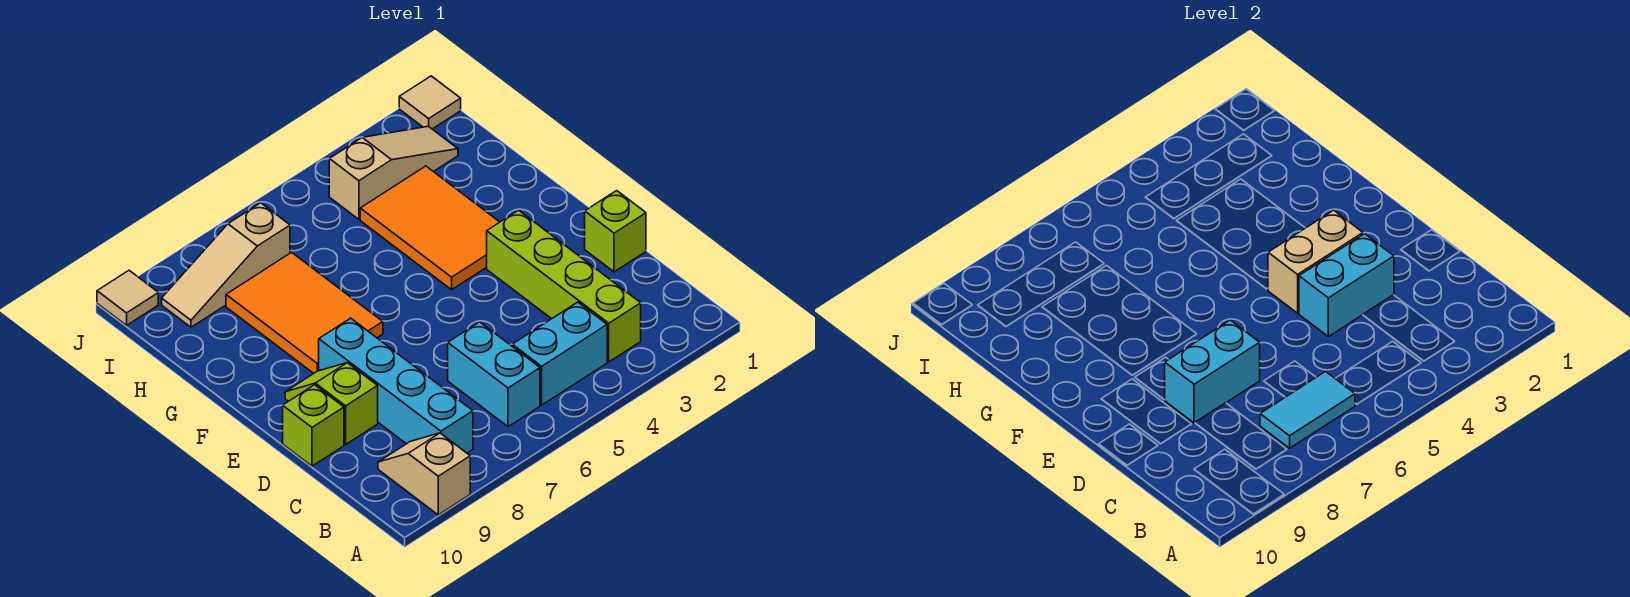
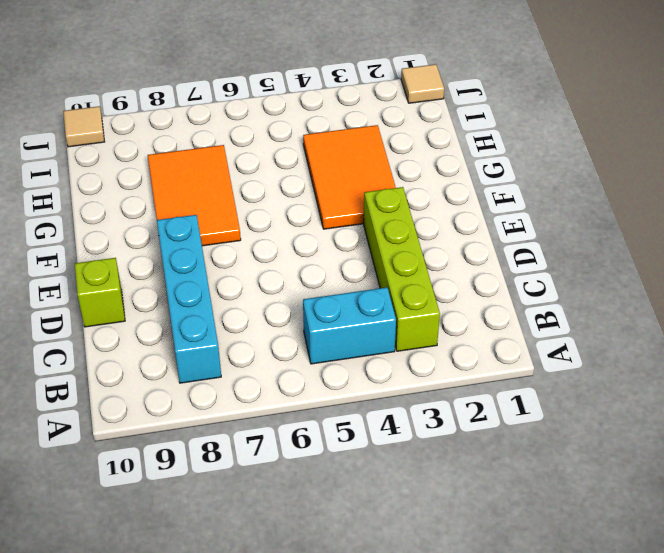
none -> tan 1x2 slope [378,433,470,515]
none -> cyan 1x2 brick [448,322,540,427]
none -> lime 1x1 brick [585,191,646,272]

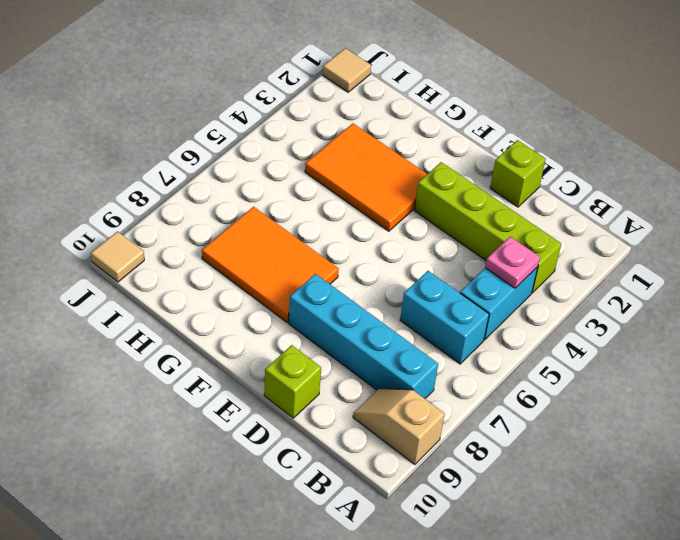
pink 1x1 plate [485,237,540,288] -> none
none -> lime 1x2 slope [285,363,378,444]
none -> tan 1x3 slope [329,126,458,219]
none -> tan 1x3 slope [162,203,290,327]

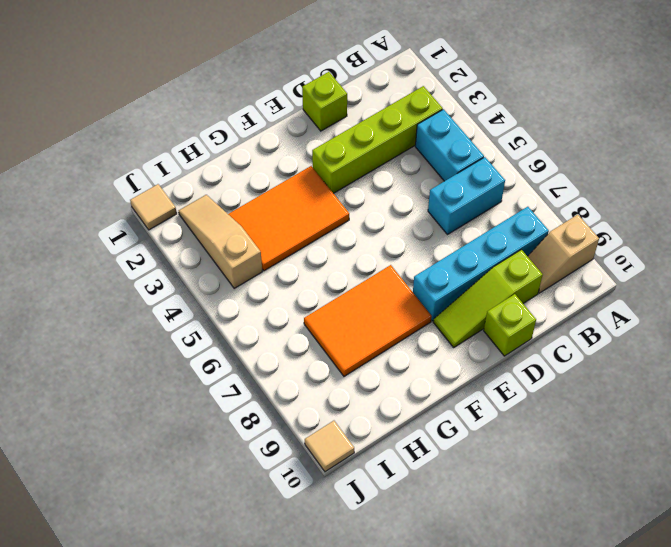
lime 1x3 slope [433,250,543,347] -> lime 1x2 slope [285,363,378,444]
none -> tan 1x3 slope [162,203,290,327]
none -> cyan 1x2 tile [1260,372,1355,448]
none -> cyan 1x2 brick [1299,234,1394,337]

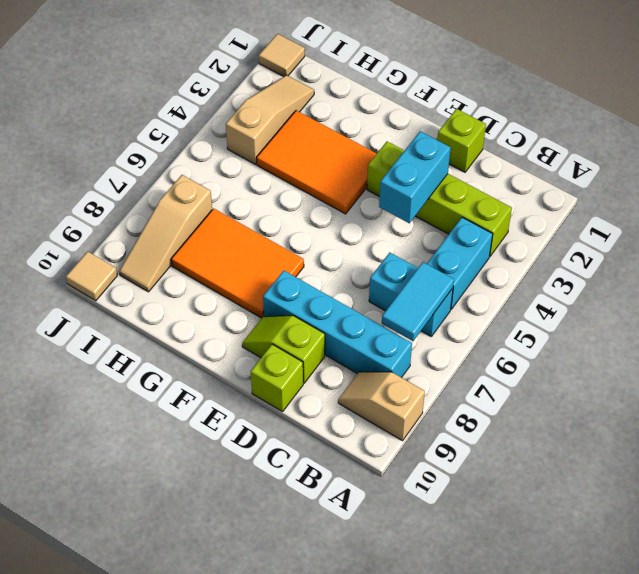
none -> cyan 1x2 brick [1165,320,1260,423]
none -> tan 1x2 brick [1268,210,1363,313]

